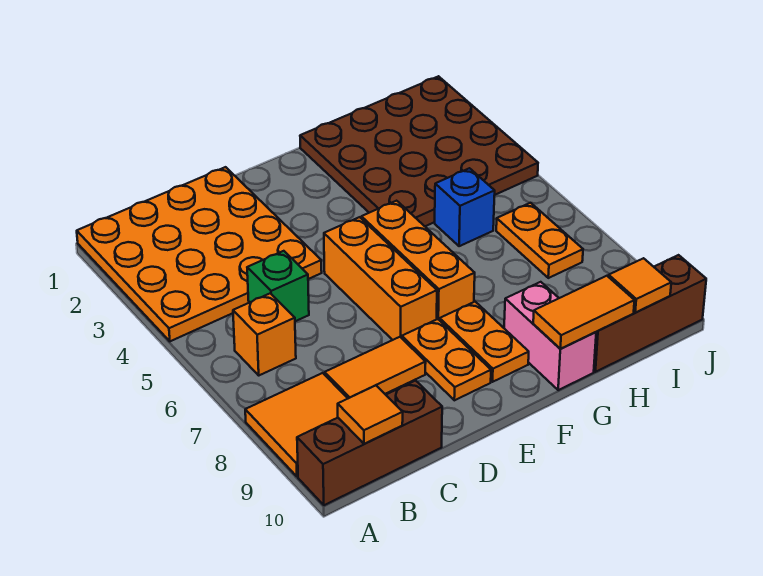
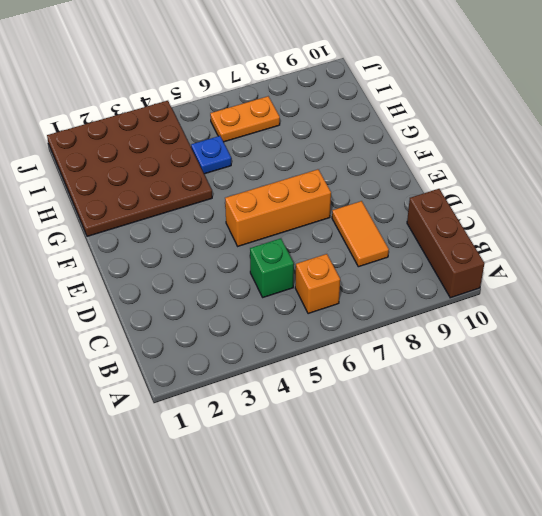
blue 1x1 plate [191,136,231,174] -> blue 1x1 brick [435,168,495,246]
none -> orange 4x4 plate [77,167,322,341]
none -> orange 2x2 tile [245,373,348,477]
none -> orange 1x2 plate [402,319,491,400]

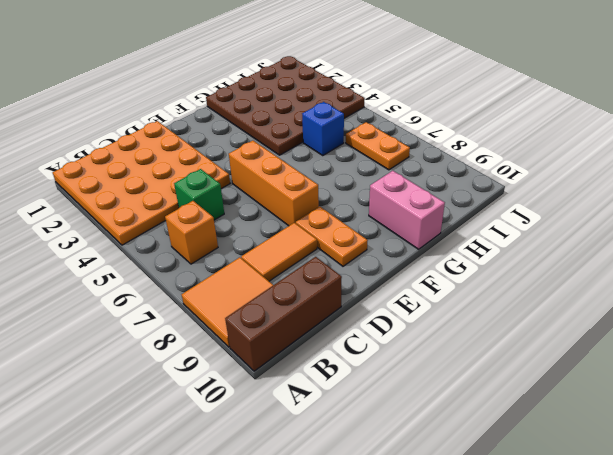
none -> orange 1x3 brick [361,201,475,320]
none -> orange 1x2 plate [440,302,529,382]
none -> brown 1x3 brick [594,255,706,372]

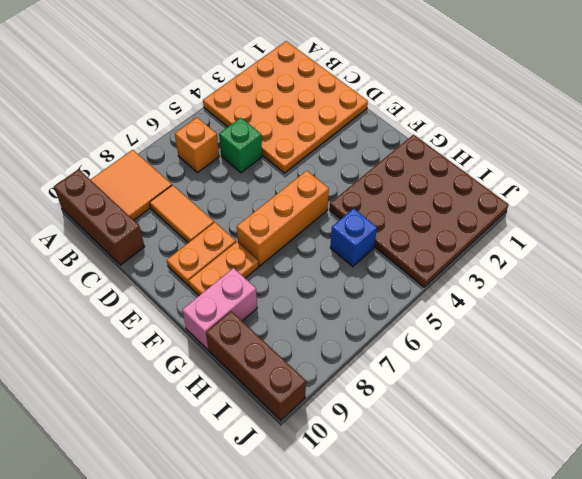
none -> orange 1x3 brick [324,217,437,340]
none -> orange 1x2 plate [496,203,583,278]
none -> orange 1x1 tile [338,385,403,444]

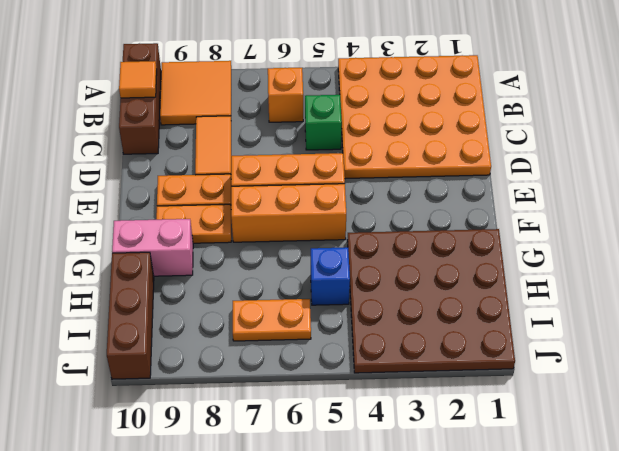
none -> orange 1x2 tile [533,276,635,349]
none -> orange 1x1 tile [609,258,671,312]

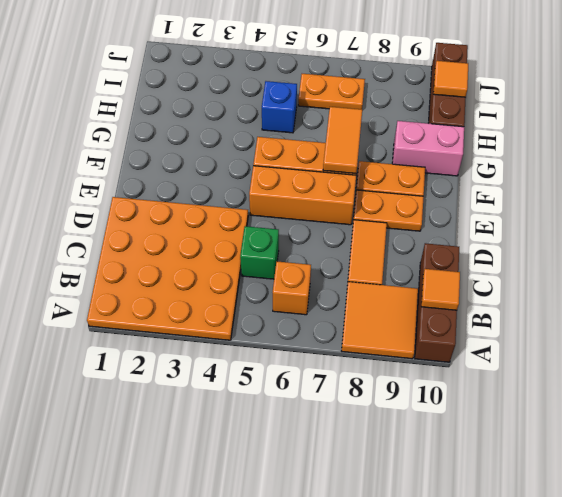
orange 1x2 tile [323,107,362,173] -> orange 1x2 tile moved to [533,276,635,349]
none -> brown 4x4 plate [300,76,538,226]

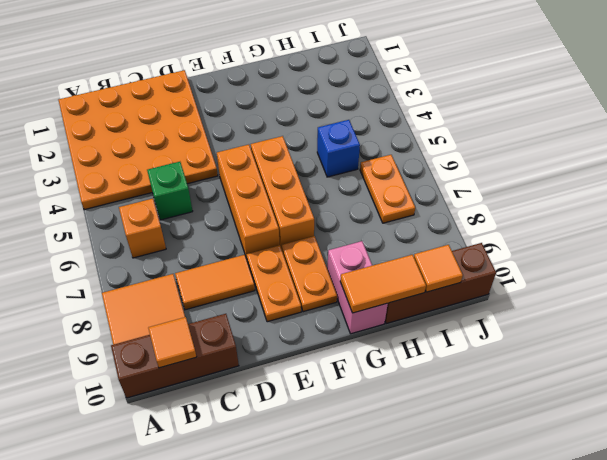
none -> brown 4x4 plate [300,76,538,226]

